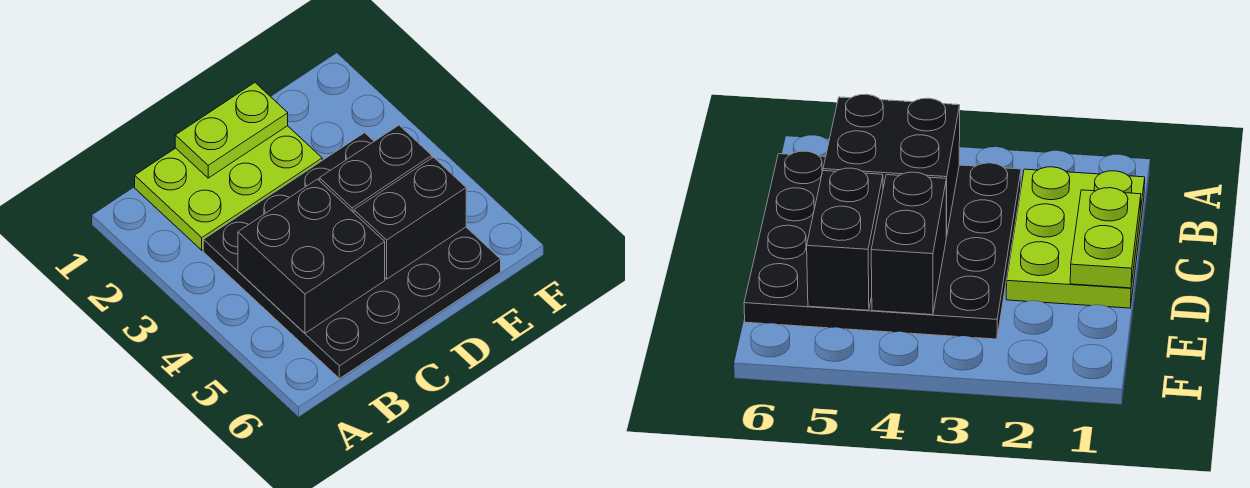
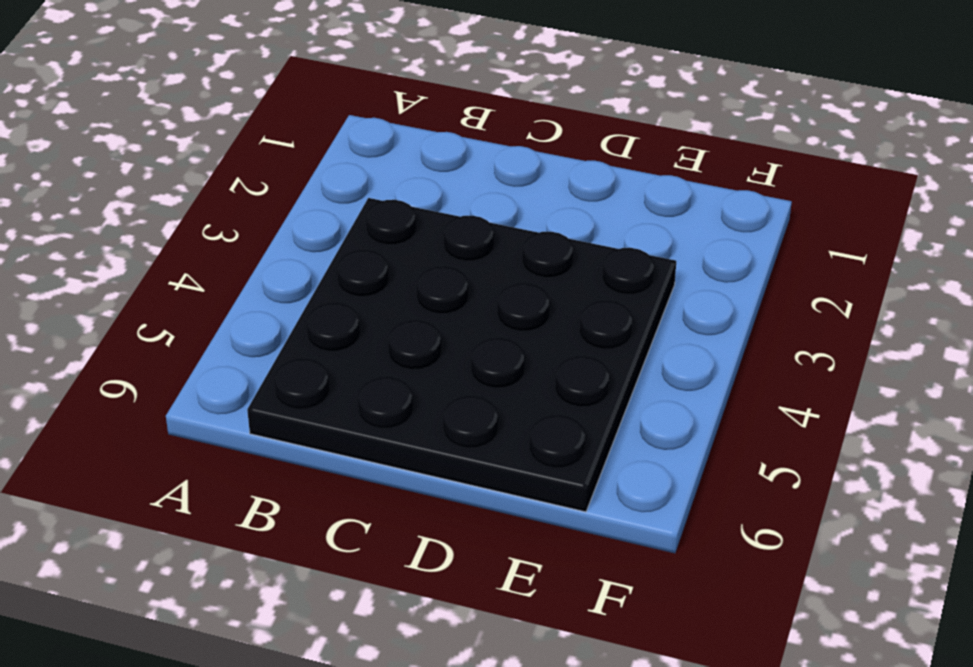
none -> lime 2x3 plate [135,126,322,250]
none -> black 2x2 brick [238,179,385,333]

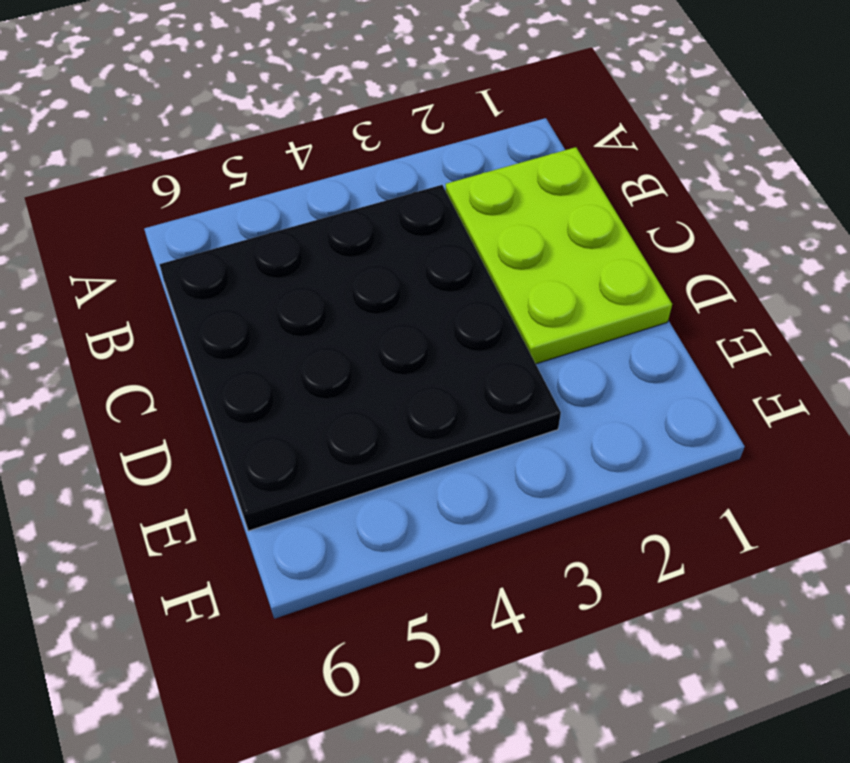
none -> black 2x2 brick [238,179,385,333]
none -> lime 1x2 plate [175,83,288,178]

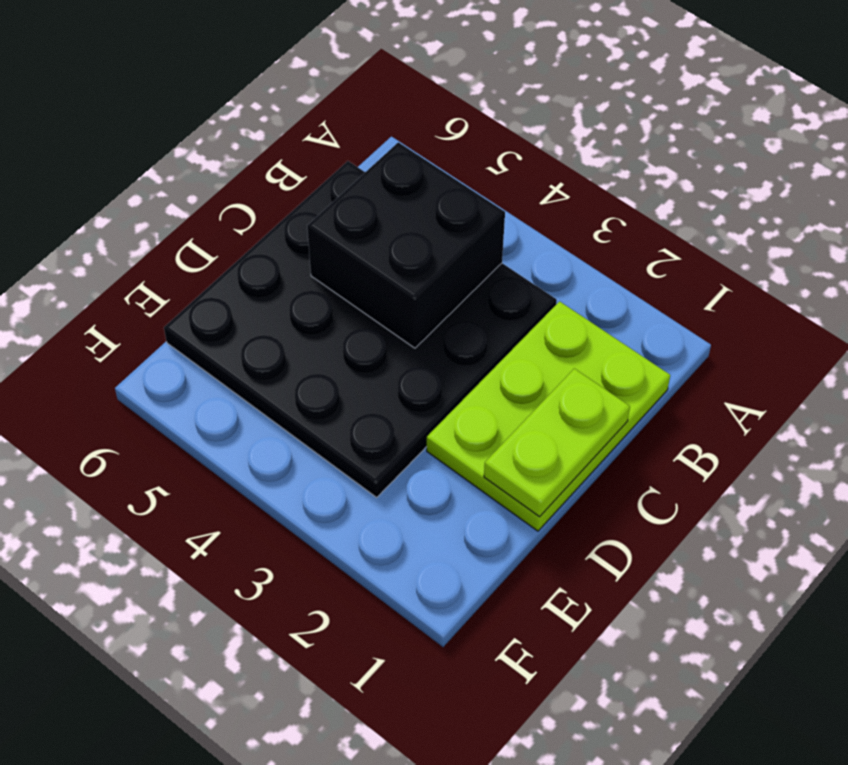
none -> black 1x2 brick [319,125,432,213]
none -> black 1x2 brick [354,157,466,279]

